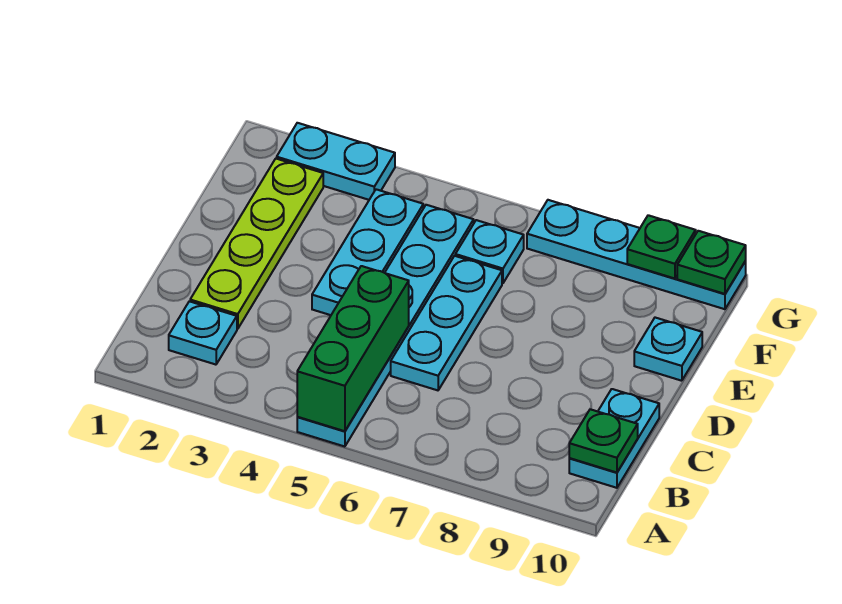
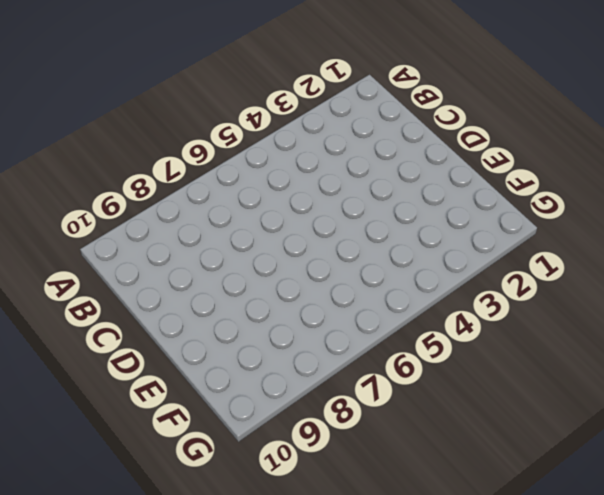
none -> cyan 1x6 plate [297,205,474,447]
none -> cyan 1x1 plate [169,301,237,365]
none -> cyan 1x2 plate [569,389,659,488]

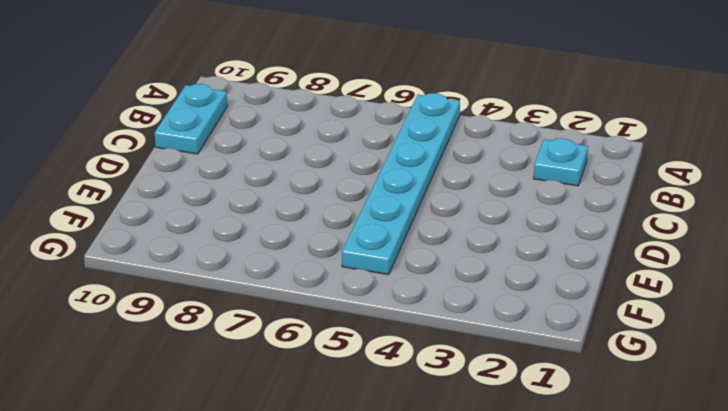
none -> lime 1x4 plate [190,159,323,329]
none -> cyan 1x3 plate [391,256,502,390]
none -> cyan 1x3 plate [312,189,423,315]

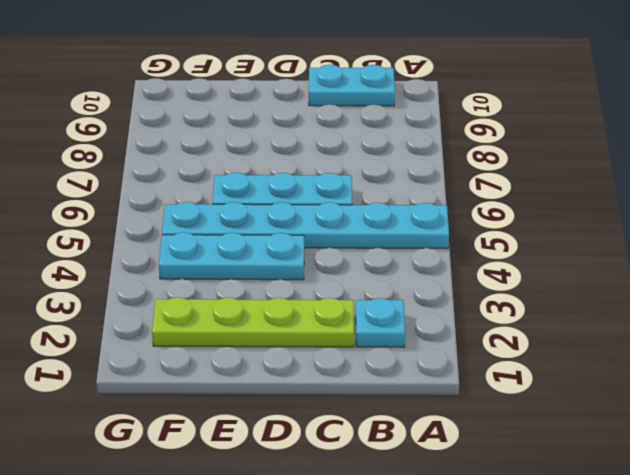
none -> cyan 1x1 plate [634,318,702,381]
none -> cyan 1x1 plate [455,220,524,283]
none -> cyan 1x2 plate [277,123,395,200]

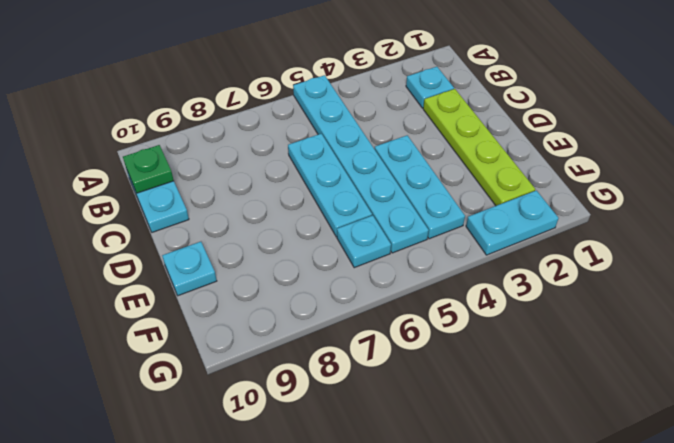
none -> cyan 1x4 plate [527,200,746,309]
none -> green 1x3 brick [297,266,409,431]
none -> green 1x1 plate [627,215,696,279]

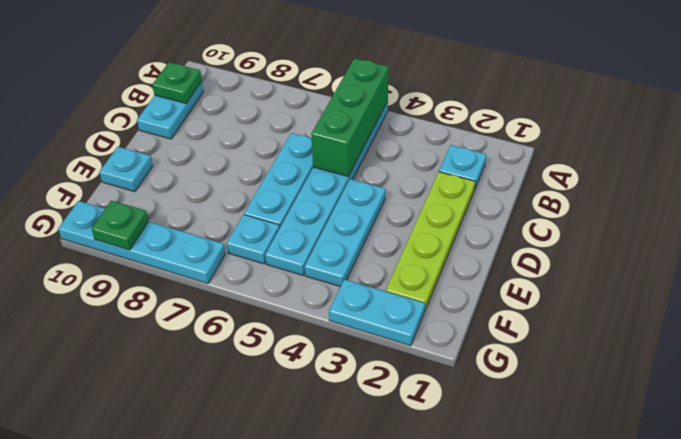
none -> green 1x1 plate [677,231,746,294]

